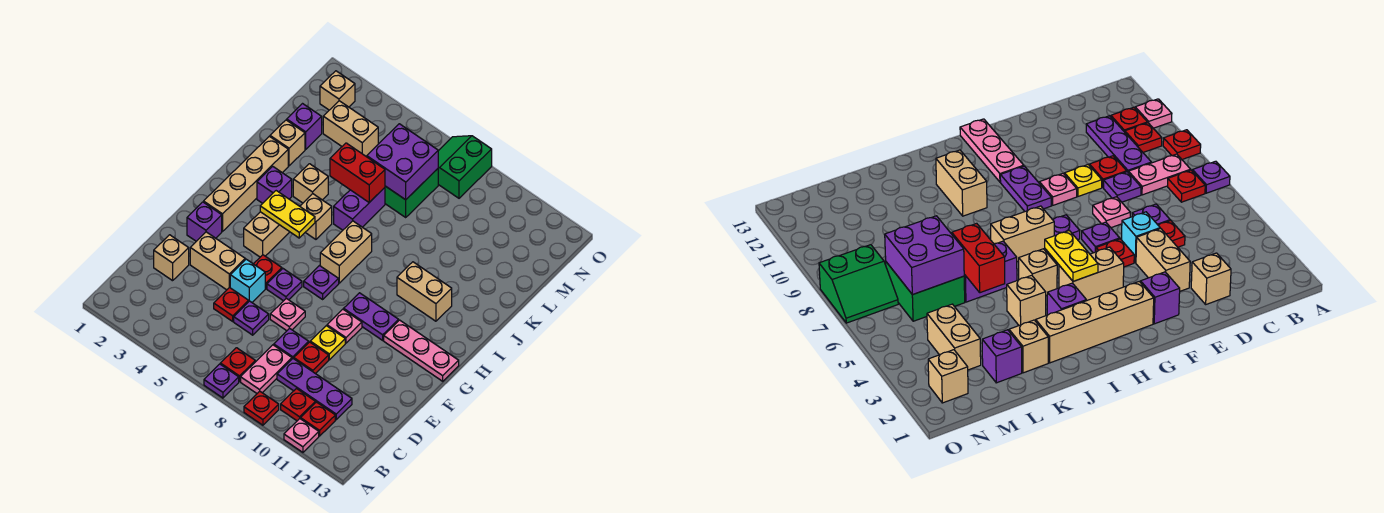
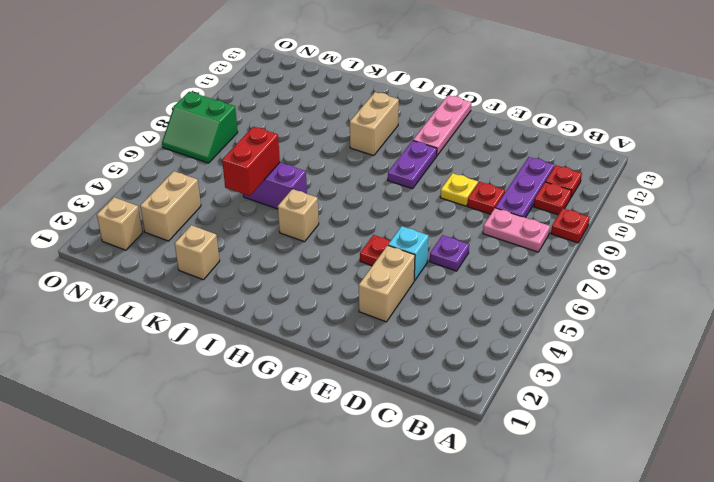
none -> purple 1x1 plate [204,364,239,398]
none -> pink 1x1 plate [284,419,319,452]
none -> red 1x1 plate [220,348,255,382]
none -> tan 1x1 brick [154,235,189,281]

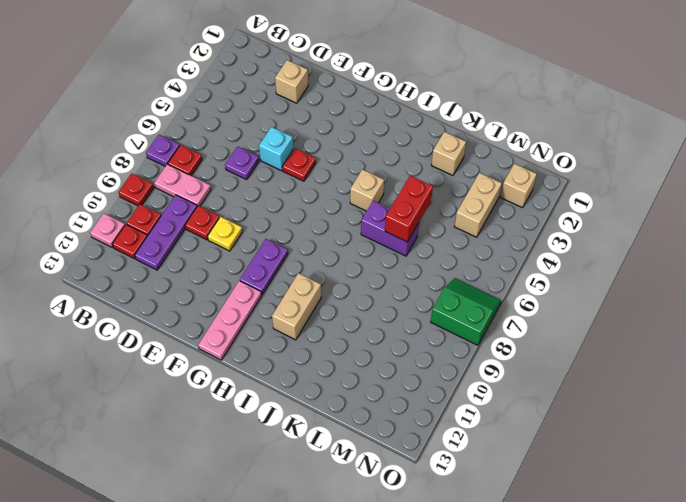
none -> red 1x1 plate [214,287,249,321]
none -> purple 1x1 plate [274,328,309,359]
none -> tan 1x2 brick [190,232,245,290]
none -> pink 1x1 plate [270,298,305,331]

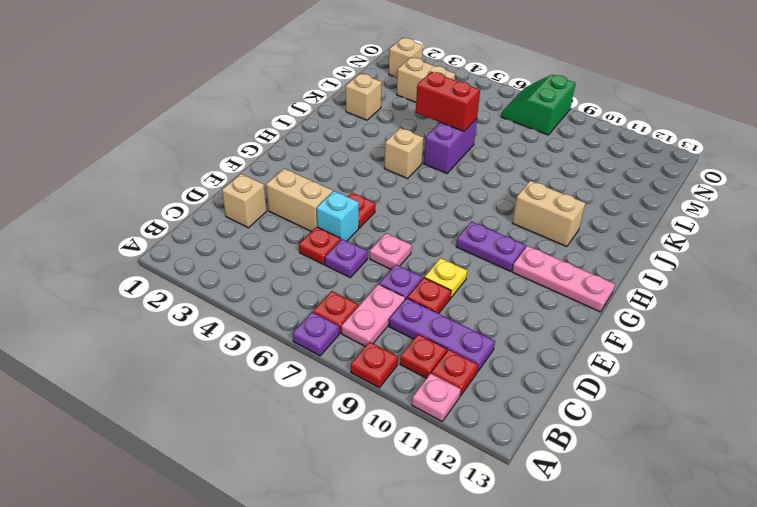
none -> purple 1x1 brick [187,202,222,241]
none -> purple 1x1 plate [267,269,302,301]
none -> pink 1x1 plate [327,309,362,343]
none -> tan 1x4 brick [204,136,288,231]

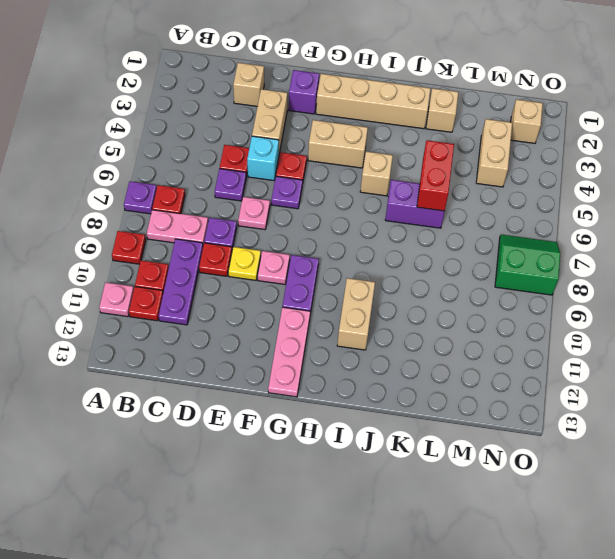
none -> purple 1x1 plate [304,266,339,299]
none -> tan 1x2 brick [320,221,372,283]
none -> purple 1x1 brick [257,166,292,203]
none -> tan 1x1 brick [293,164,328,203]

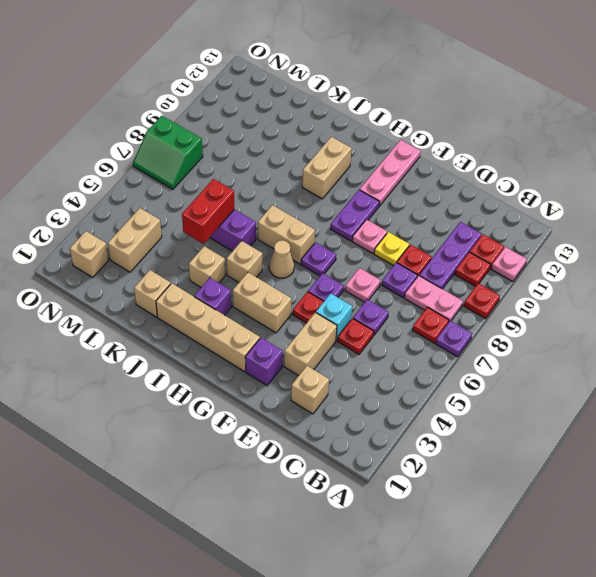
tan 1x1 cone [269,240,294,278] -> none
none -> purple 1x1 brick [287,104,322,149]
none -> green 2x2 brick [385,169,438,217]
none -> yellow 1x2 plate [260,191,315,238]
none -> purple 2x2 brick [367,124,438,200]

